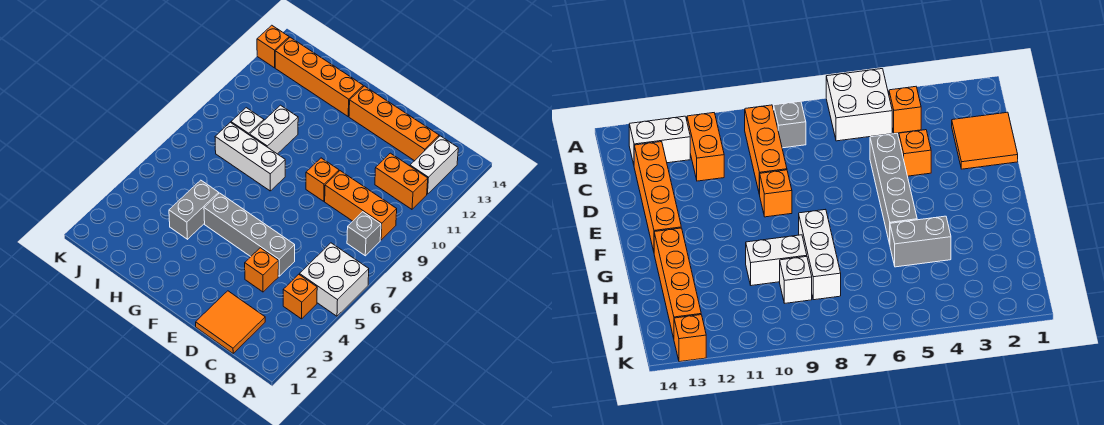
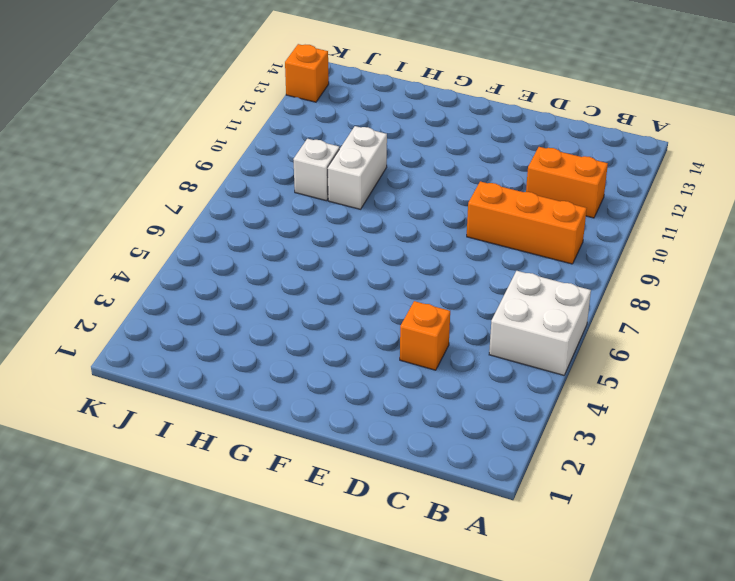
none -> orange 1x1 brick [283,274,317,319]
none -> grey 1x1 brick [347,212,381,256]
none -> white 1x2 brick [410,136,458,194]

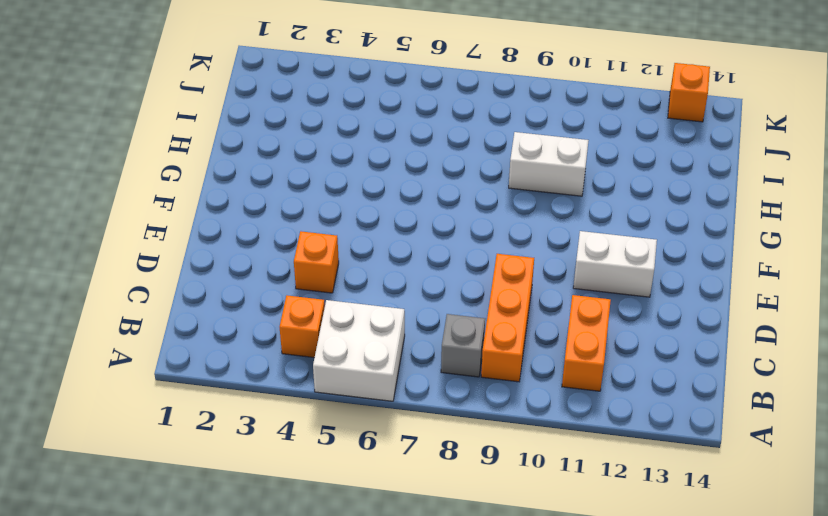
white 1x2 brick [573,231,657,297] -> white 1x2 brick moved to [410,136,458,194]
none -> orange 2x2 tile [196,291,265,353]
none -> orange 1x4 brick [349,86,439,161]
none -> grey 1x4 brick [204,193,295,276]

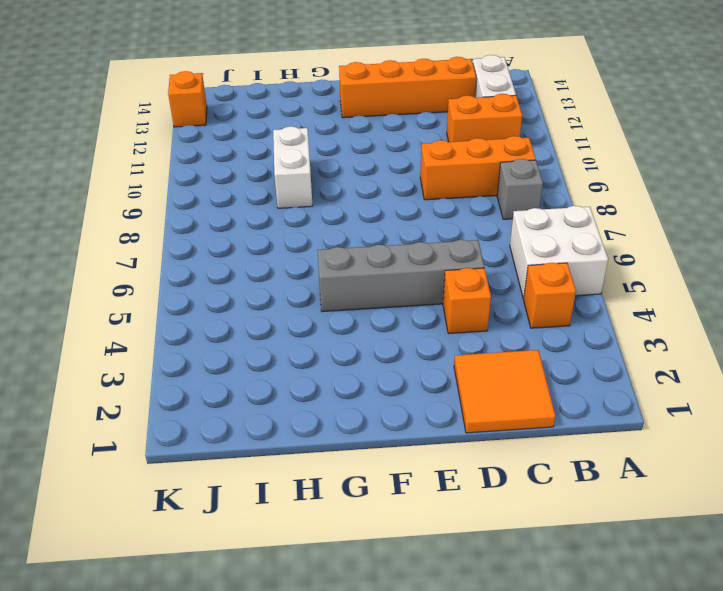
none -> orange 1x1 brick [306,158,339,201]
none -> white 1x3 brick [215,122,285,191]
none -> orange 1x4 brick [275,37,363,116]

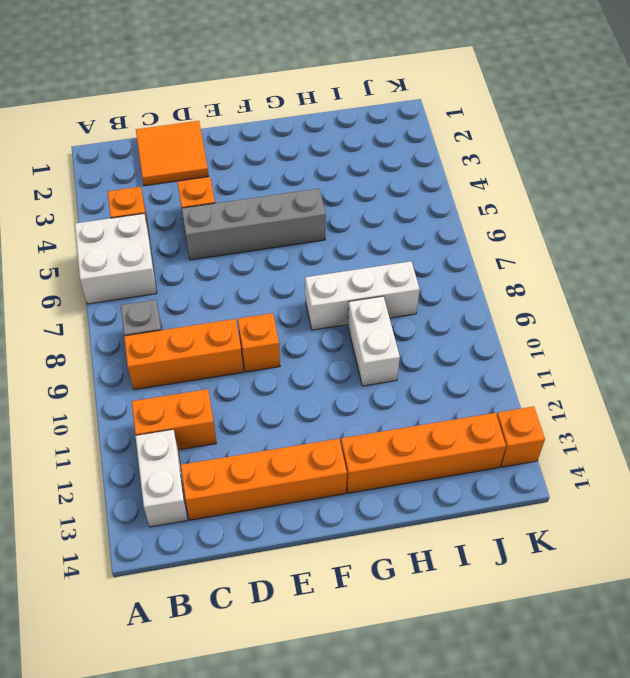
none -> grey 1x2 brick [169,180,219,239]
none -> white 1x1 brick [231,108,264,135]

